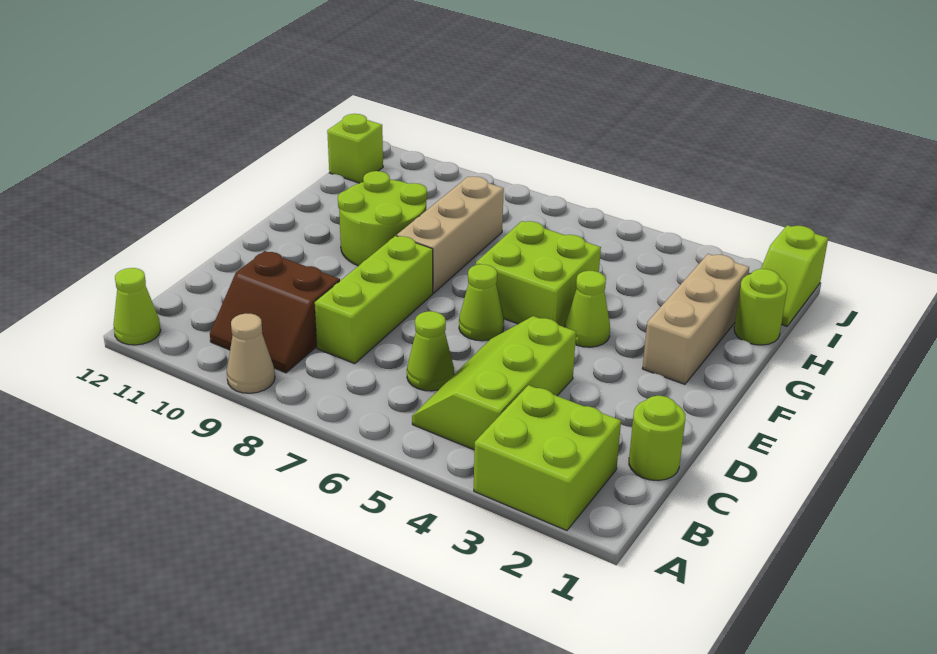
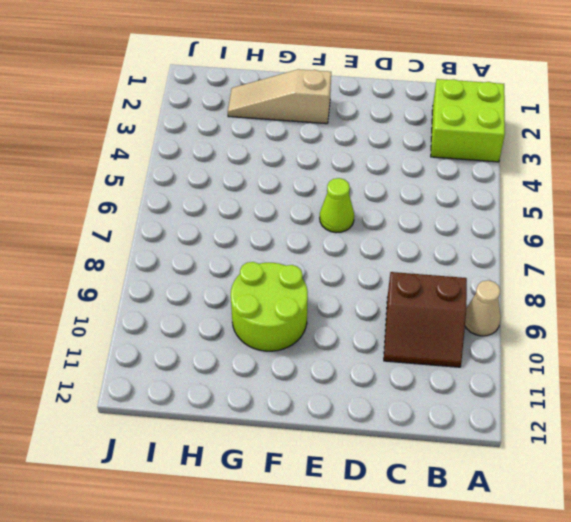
brown 2x2 slope [384,272,467,367] -> brown 2x2 slope turned to [210,251,340,373]
tan 1x3 slope [228,69,331,124] -> tan 1x3 brick [642,254,749,384]
none -> lime 1x1 cone [114,268,161,345]
none -> lime 2x3 slope [412,316,576,450]
none -> lime 1x1 round brick [629,396,685,481]

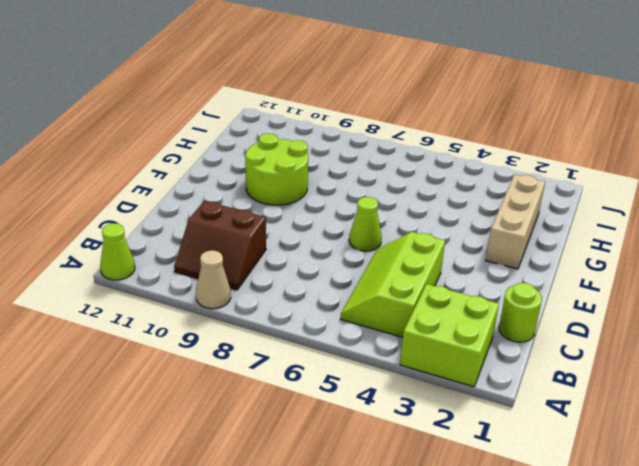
none -> lime 1x1 cone [407,311,454,391]
none -> lime 1x3 brick [315,236,433,364]
none -> lime 1x1 cone [565,271,610,347]

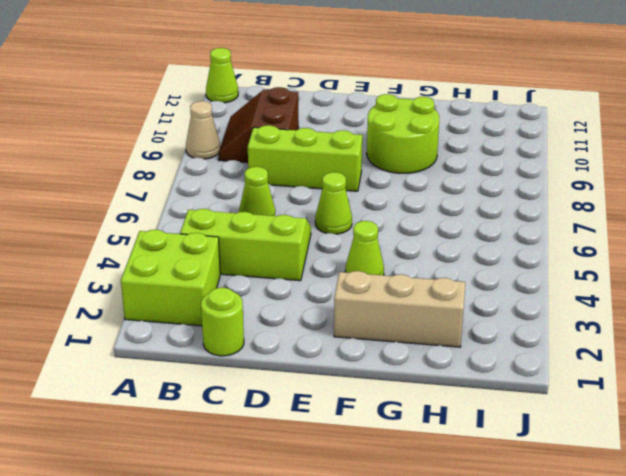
none -> lime 2x2 brick [476,221,601,327]
none -> tan 1x3 brick [397,176,504,293]
none -> lime 1x1 round brick [734,269,787,345]

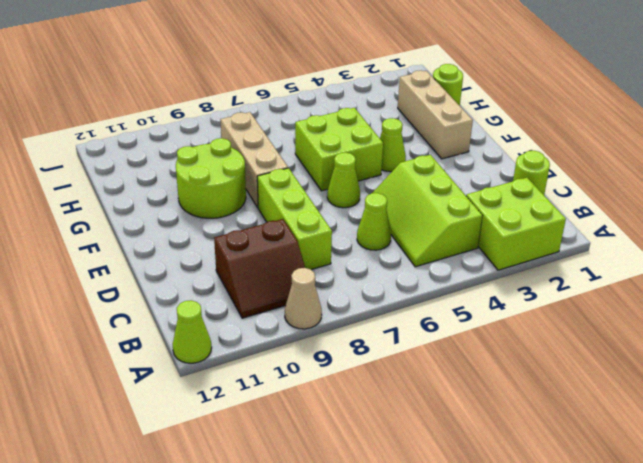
none -> lime 1x2 slope [761,225,828,326]
none -> lime 1x1 brick [327,114,383,183]

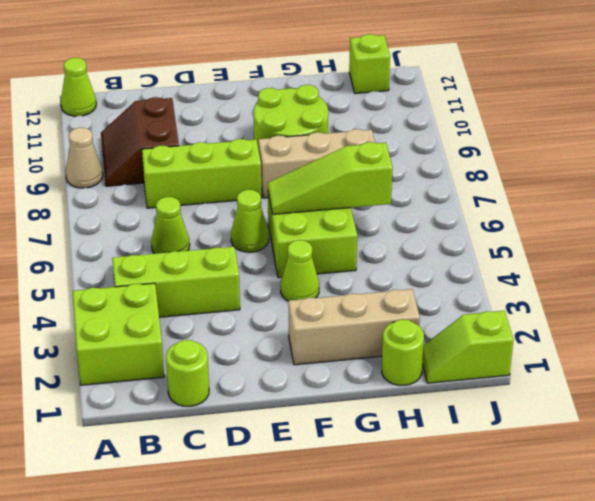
lime 1x3 slope [268,142,393,214] -> none

